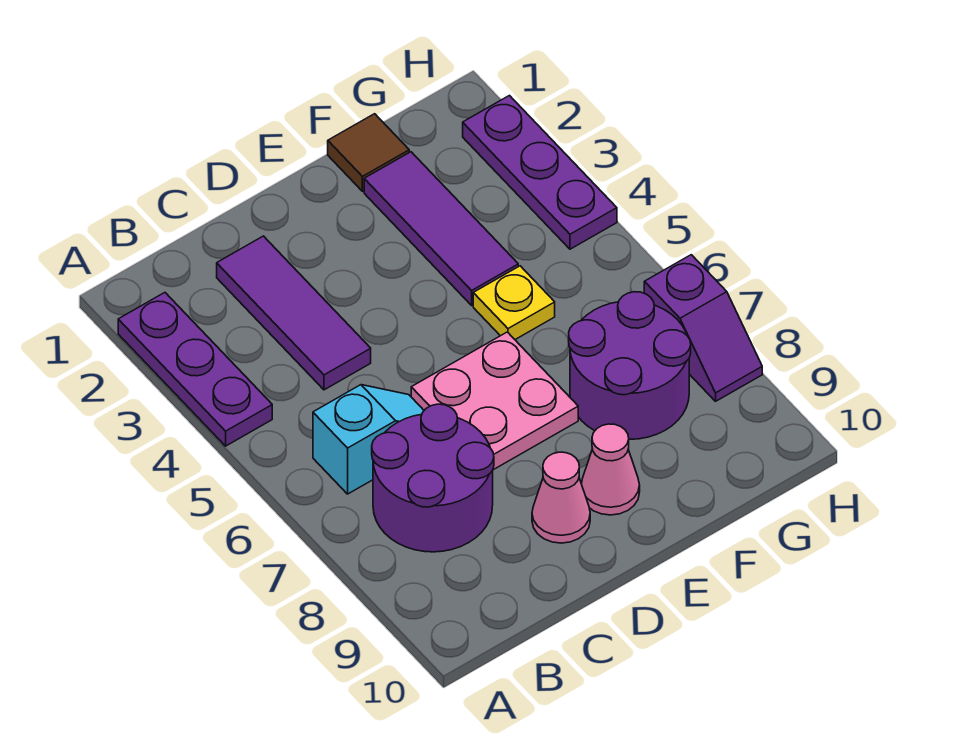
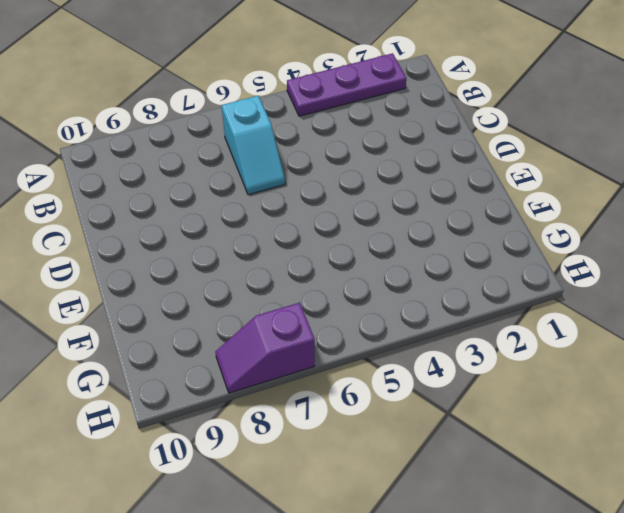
none -> purple 2x2 round brick [372,404,494,552]
none -> purple 1x3 tile [217,236,371,390]
none -> pink 2x2 plate [411,332,578,470]

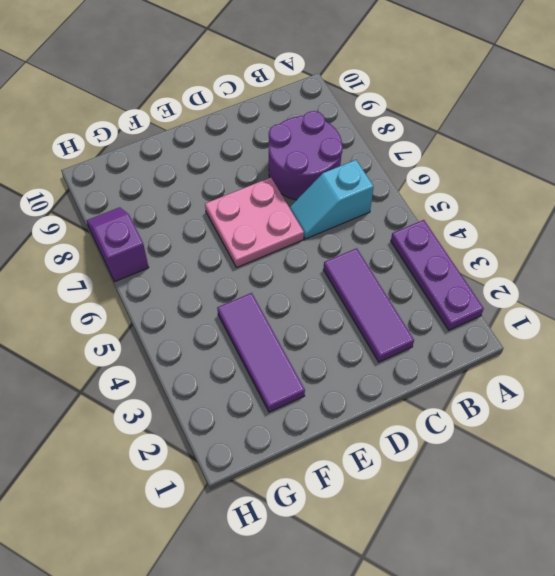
none -> pink 1x1 cone [532,452,590,543]
none -> pink 1x1 cone [581,424,640,515]
none -> brown 1x1 tile [328,114,409,191]

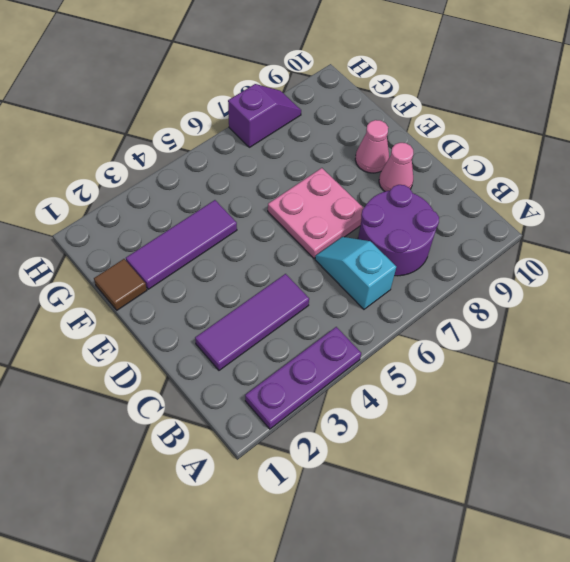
none -> yellow 1x1 plate [473,266,555,339]
none -> purple 2x2 round brick [569,292,691,439]
none -> purple 1x3 plate [463,96,617,249]

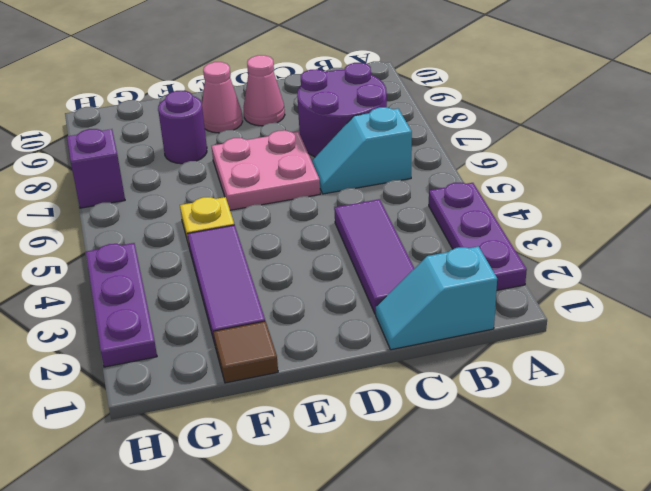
cyan 1x2 slope [376,246,497,350] -> none
purple 1x1 round brick [158,91,207,164] -> purple 2x2 round brick [569,292,691,439]

